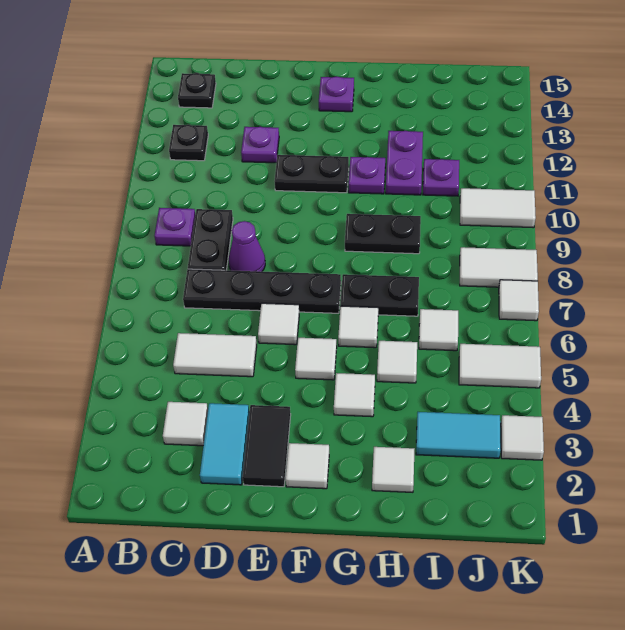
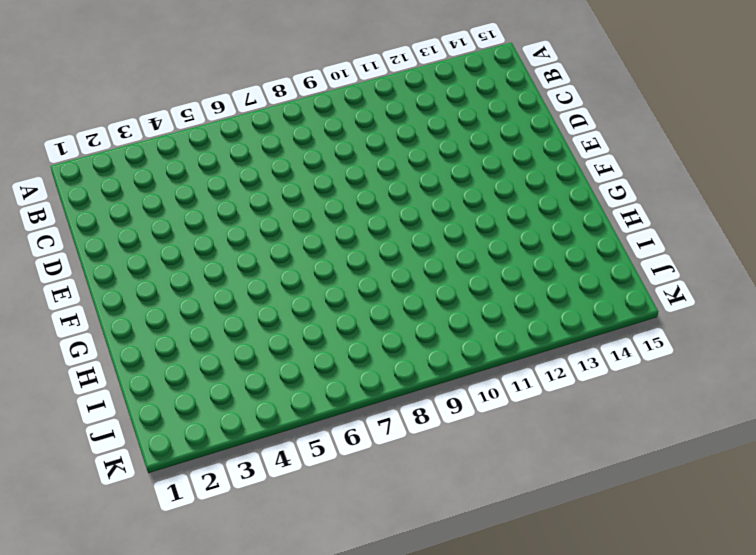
none -> purple 1x1 plate [154,208,195,246]
none -> black 1x1 plate [169,125,208,161]
none -> black 1x1 plate [178,73,216,108]
none -> white 1x1 tile [163,402,208,446]

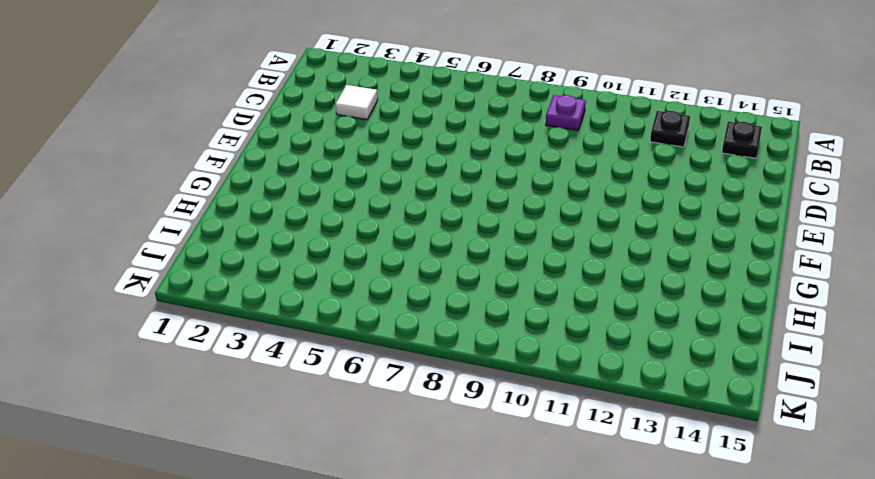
none -> white 1x2 tile [173,333,257,377]
none -> black 1x4 plate [183,269,341,313]
none -> black 1x2 plate [188,209,233,270]
none -> cyan 1x2 tile [200,403,249,485]

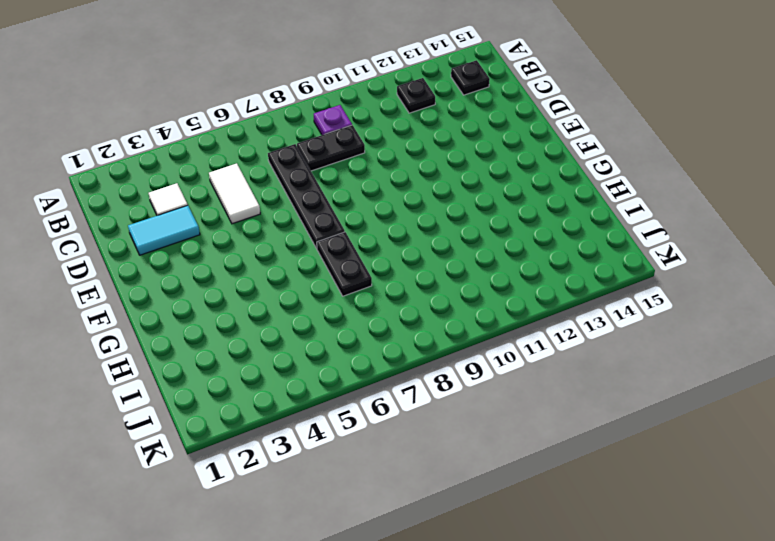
none -> purple 1x1 cone [229,221,265,272]
none -> purple 1x1 plate [241,127,279,163]
none -> black 1x2 tile [243,405,291,487]
none -> white 1x1 tile [258,303,299,345]

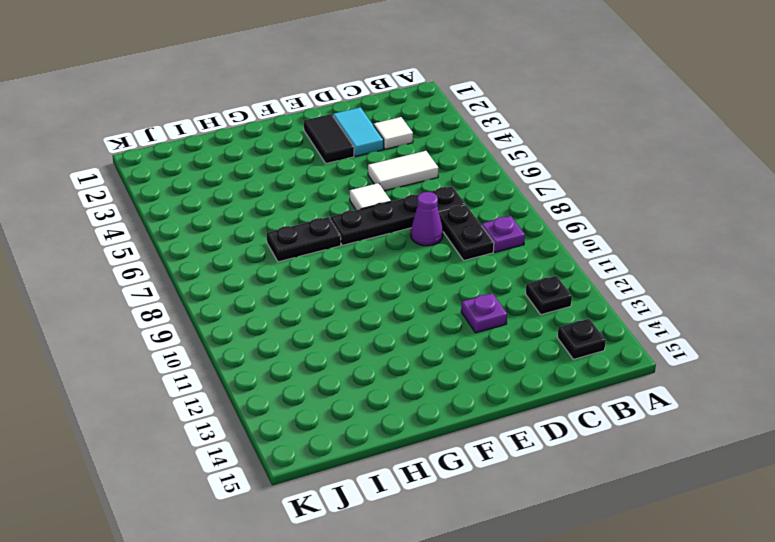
none -> black 1x2 plate [275,155,349,193]
none -> white 1x1 tile [286,443,329,489]
none -> white 1x1 tile [295,338,337,380]
none -> purple 1x1 plate [319,77,354,112]

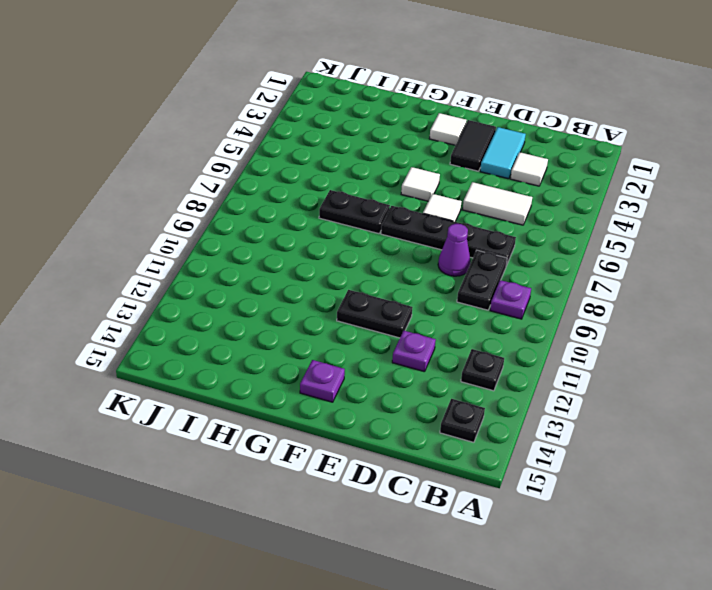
none -> white 1x1 tile [334,373,375,417]
none -> white 1x1 tile [338,306,378,348]
none -> black 1x2 plate [345,214,421,254]
none -> purple 1x1 plate [349,157,385,194]

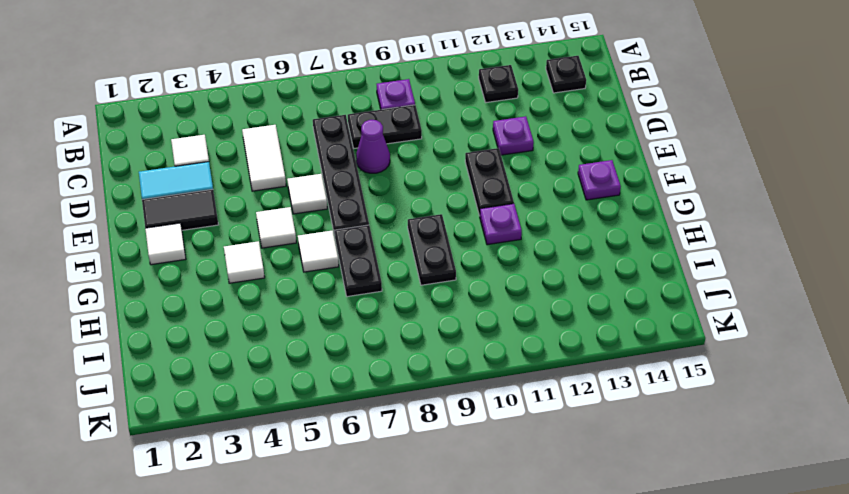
none -> white 1x1 tile [372,447,414,492]
none -> white 1x1 tile [377,341,417,383]
none -> purple 1x2 plate [386,131,423,195]
none -> cyan 1x2 tile [416,412,501,458]

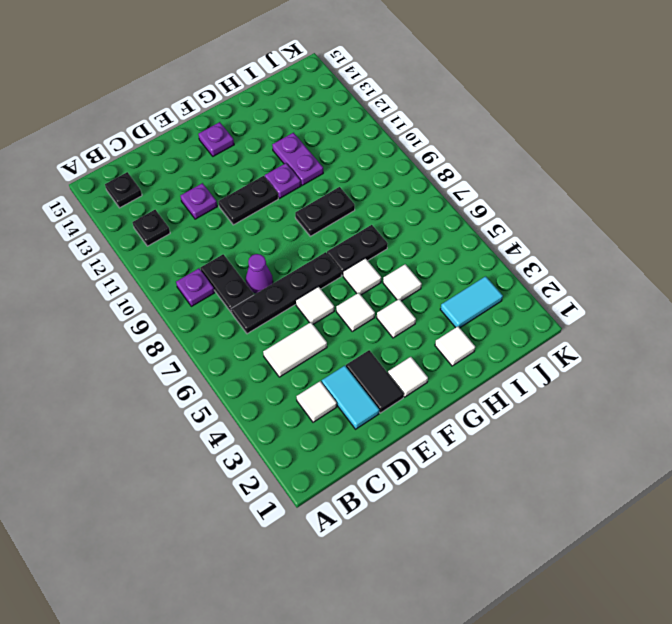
none -> white 1x1 tile [419,309,458,351]
none -> purple 1x1 plate [423,159,459,196]
none -> white 1x2 tile [459,344,541,388]
none -> white 1x2 tile [460,247,538,287]

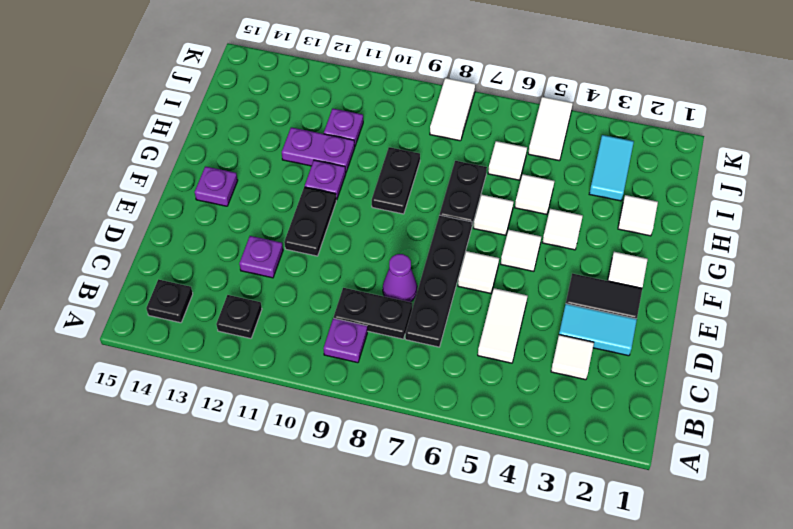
none -> white 1x2 tile [460,188,536,228]
none -> white 1x1 tile [501,415,544,460]
none -> white 1x1 tile [499,280,539,321]

